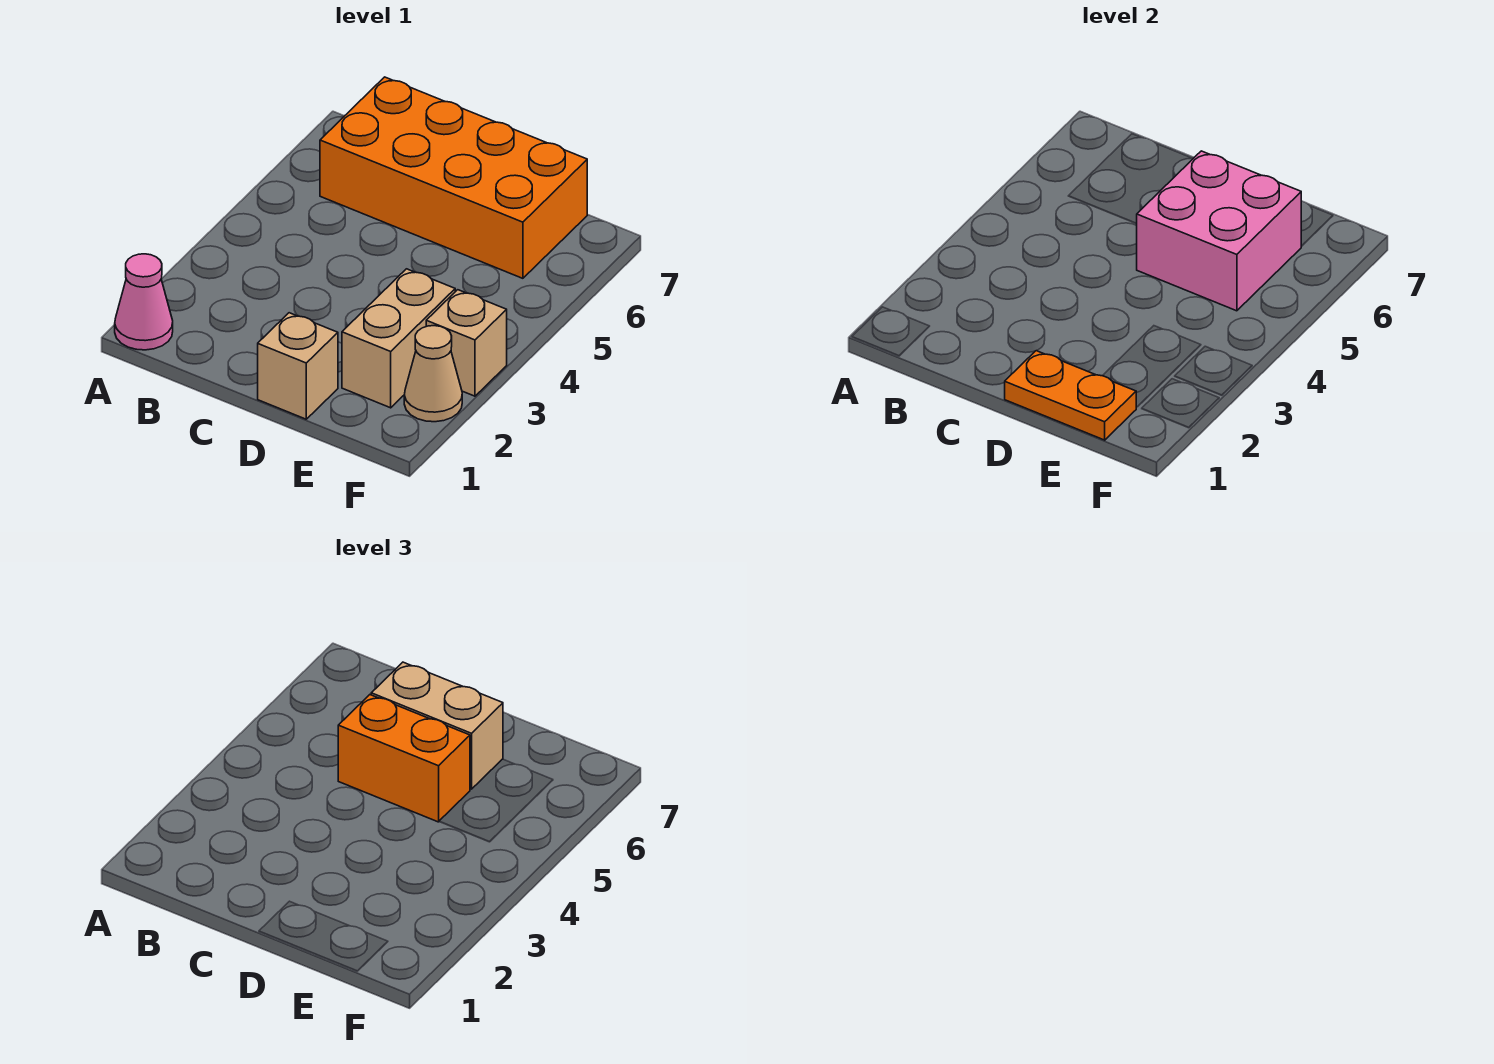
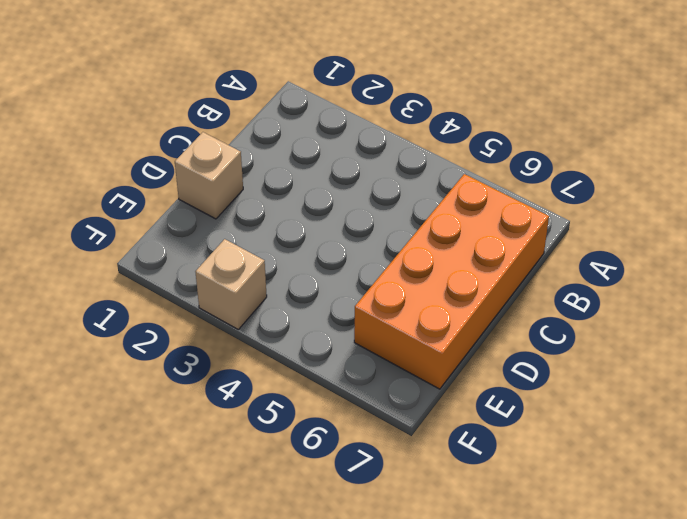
none -> pink 1x1 cone [115,254,173,350]
none -> tan 1x2 brick [342,269,455,408]

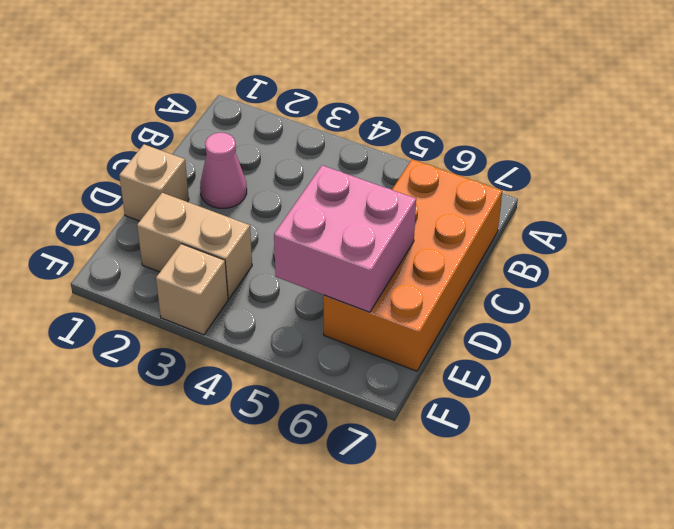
pink 1x1 cone [200,133,247,208] -> pink 1x1 cone moved to [115,254,173,350]
none -> tan 1x1 cone [404,326,462,422]
none -> orange 1x2 plate [1005,351,1136,440]

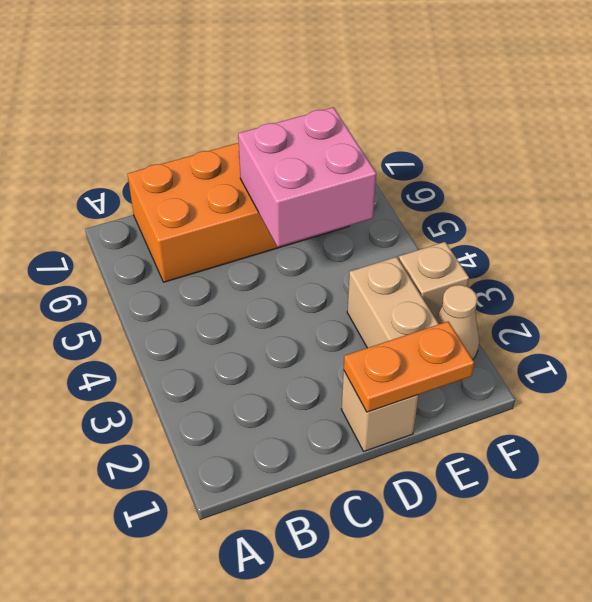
none -> pink 1x1 cone [115,254,173,350]
none -> orange 1x2 brick [338,695,470,822]

